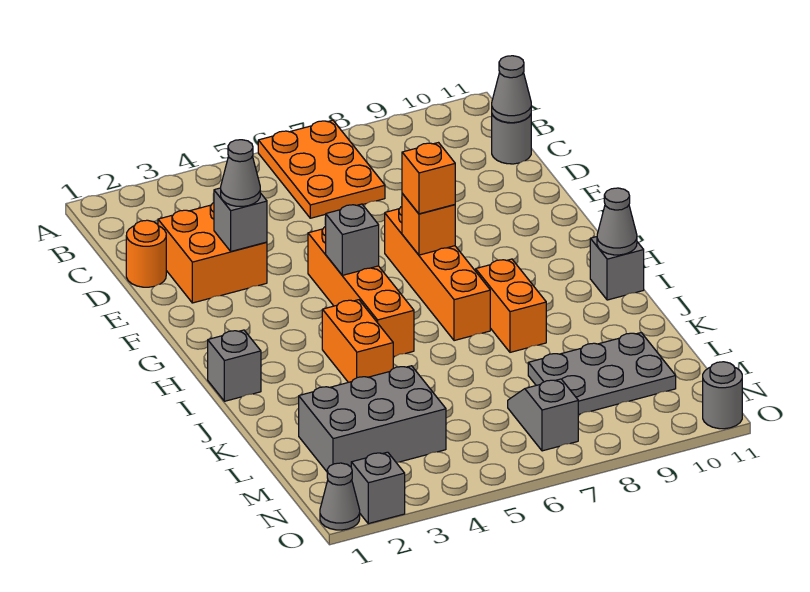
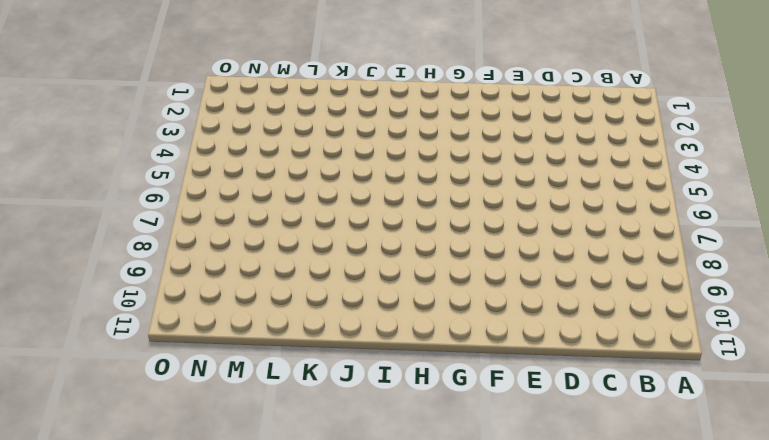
none -> orange 2x3 plate [258,120,385,218]
none -> grey 1x1 round brick [492,115,531,164]
none -> orange 1x1 round brick [126,220,166,287]

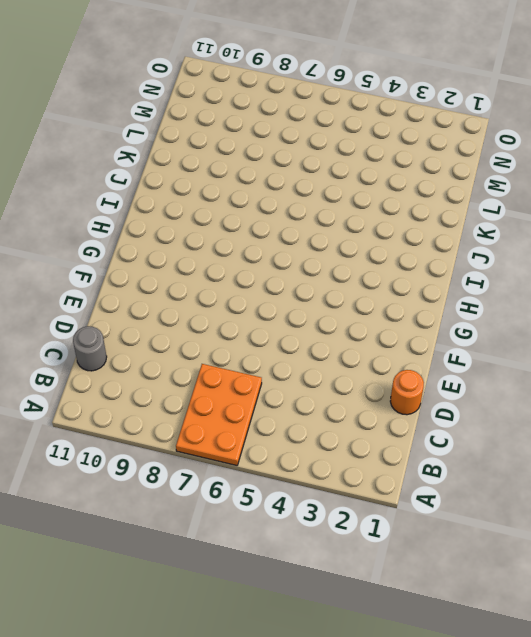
none -> orange 2x2 brick [158,203,267,303]
none -> orange 1x4 brick [308,226,414,357]
none -> orange 1x4 brick [385,206,490,341]

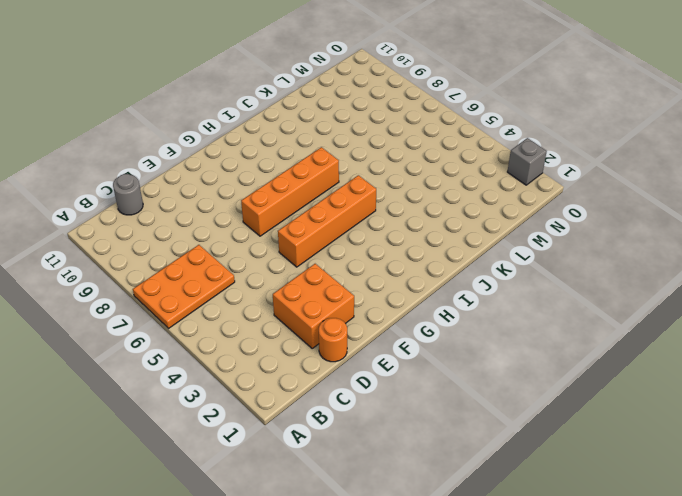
none -> grey 1x1 brick [208,330,261,401]
none -> orange 1x2 brick [322,300,393,382]
none -> orange 1x2 brick [476,259,546,352]

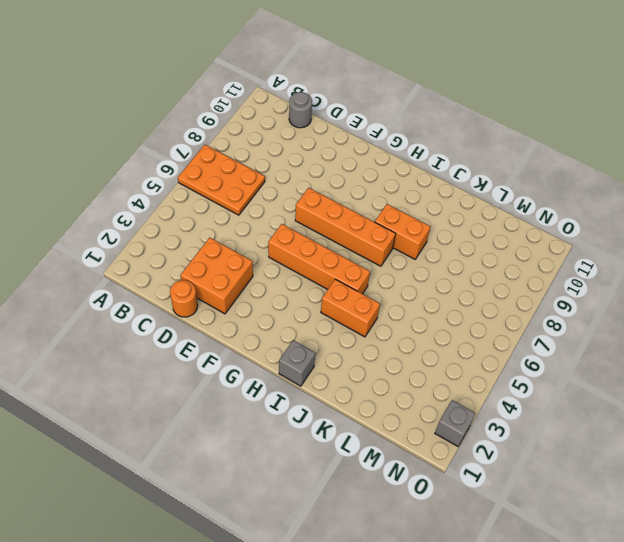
none -> grey 1x1 brick [590,237,644,300]
none -> grey 2x3 brick [299,366,446,471]
none -> grey 2x3 plate [528,333,676,415]

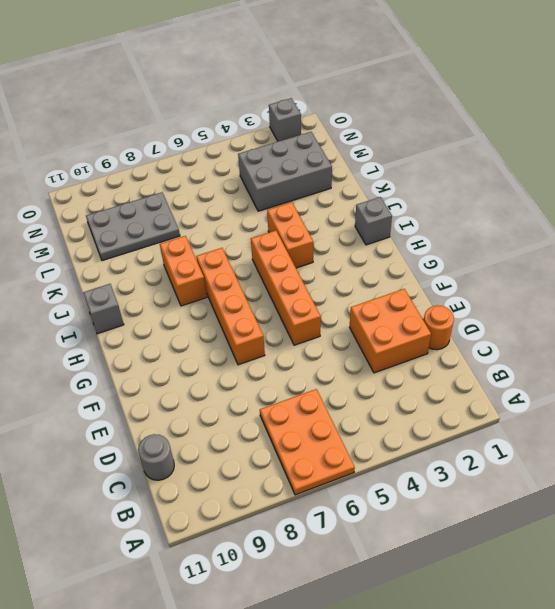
none -> grey 1x2 slope [508,379,578,451]
none -> grey 1x1 cone [320,463,360,530]
none -> grey 1x1 round brick [703,362,742,429]

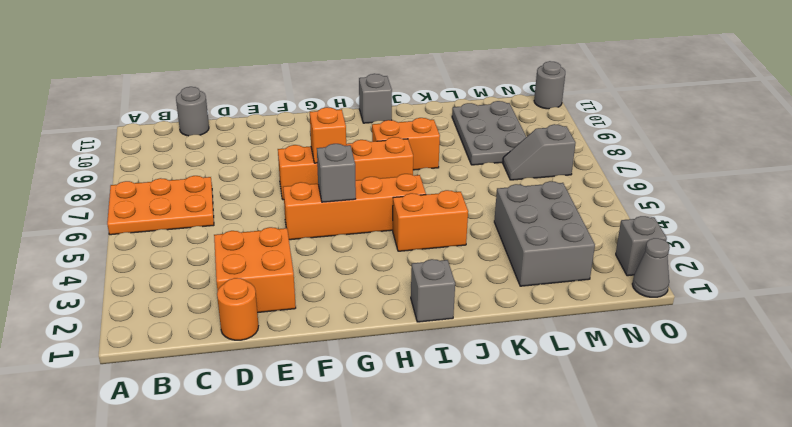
none -> grey 1x1 cone [492,56,531,123]
none -> grey 1x1 brick [214,188,267,252]
none -> grey 1x1 cone [597,188,637,255]

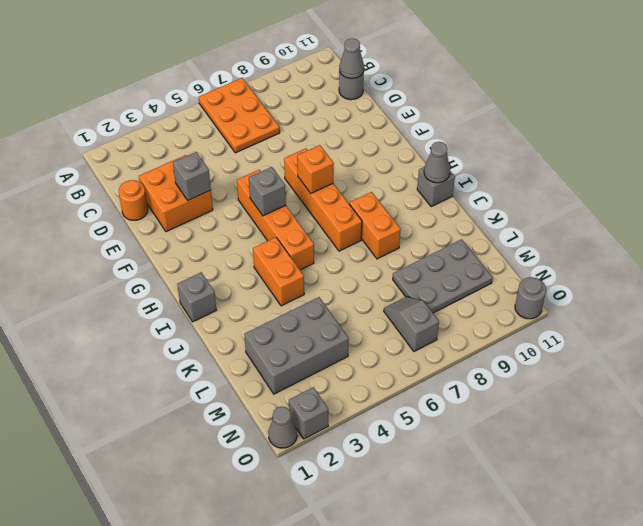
none -> grey 1x1 cone [221,140,260,206]
none -> orange 1x1 brick [402,143,455,214]

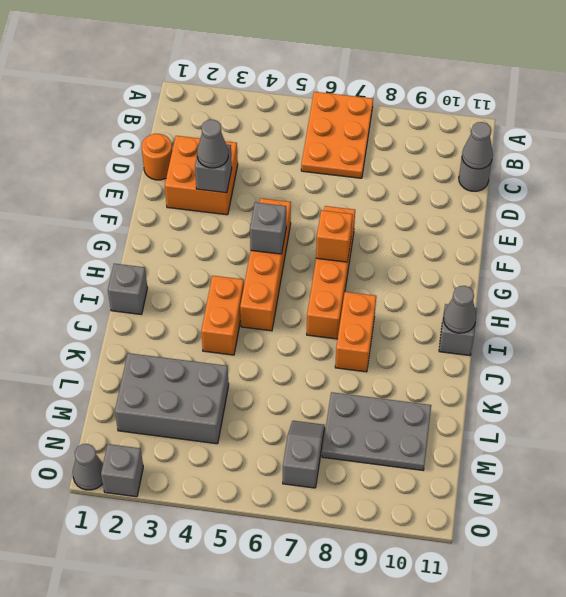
none -> grey 1x1 round brick [703,362,742,429]
none -> orange 1x1 brick [402,143,455,214]

